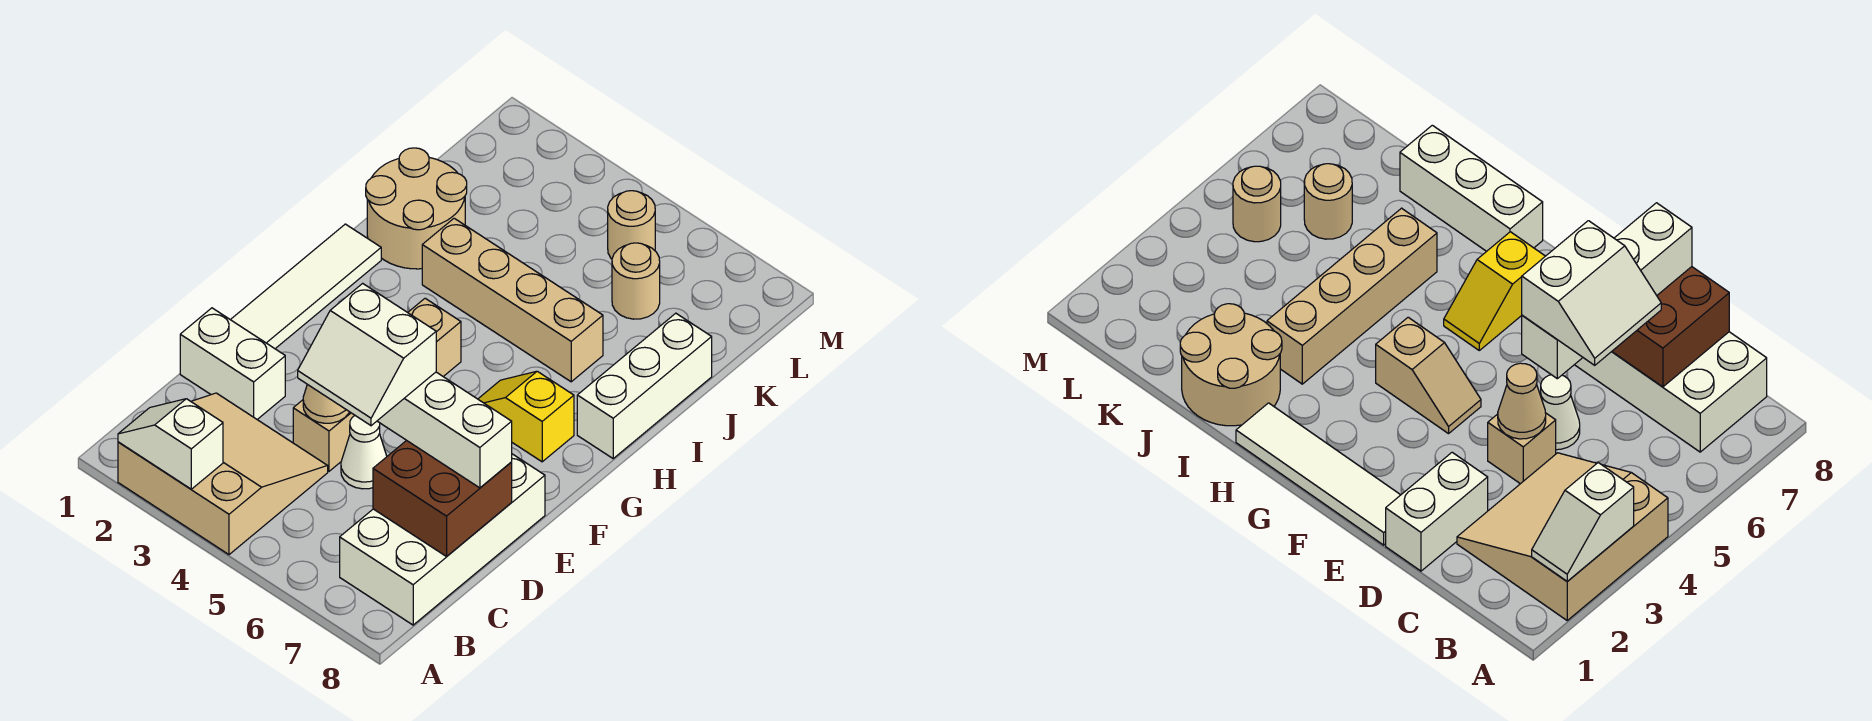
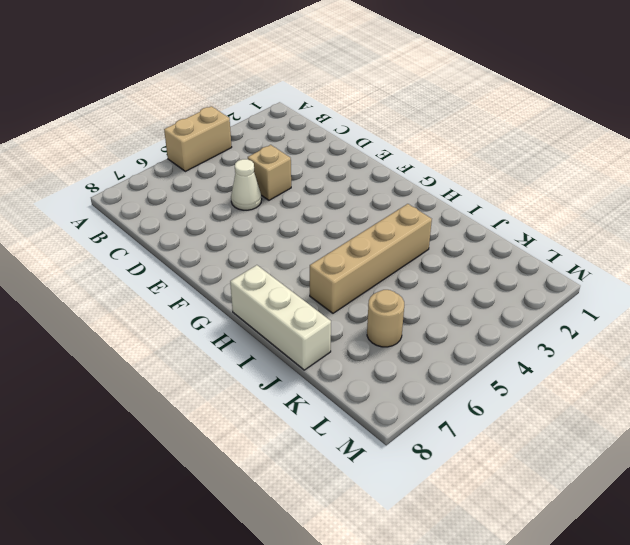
tan 1x2 brick [164,106,232,171] -> tan 3x3 slope [118,393,328,555]
none -> white 2x4 brick [340,454,545,625]
none -> white 1x2 brick [180,308,285,419]
none -> white 1x4 tile [231,224,381,349]

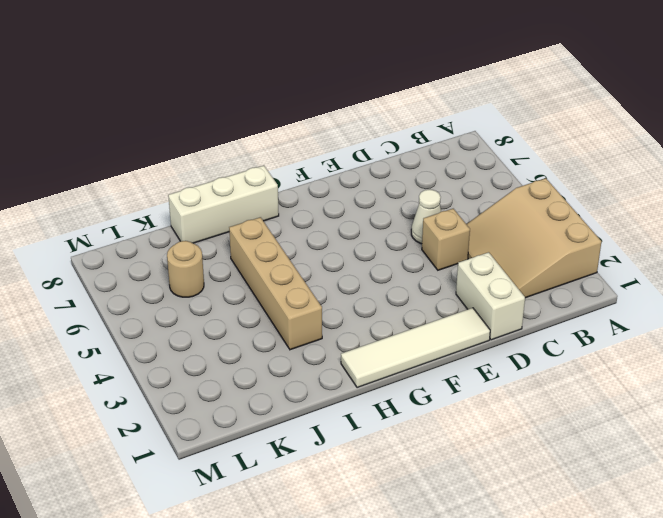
none -> white 2x4 brick [340,454,545,625]
none -> tan 1x2 slope [408,298,461,376]
none -> yellow 1x2 slope [478,371,574,462]

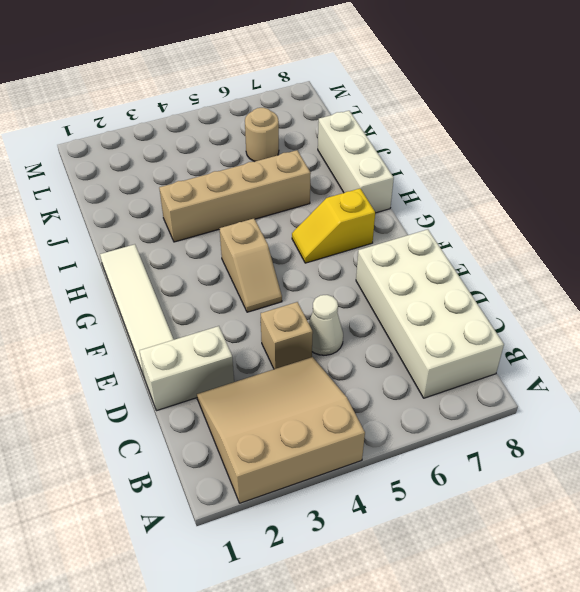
none -> tan 2x2 round brick [366,148,467,269]
none -> tan 1x1 round brick [608,191,655,259]
none -> white 1x2 slope [118,399,223,489]

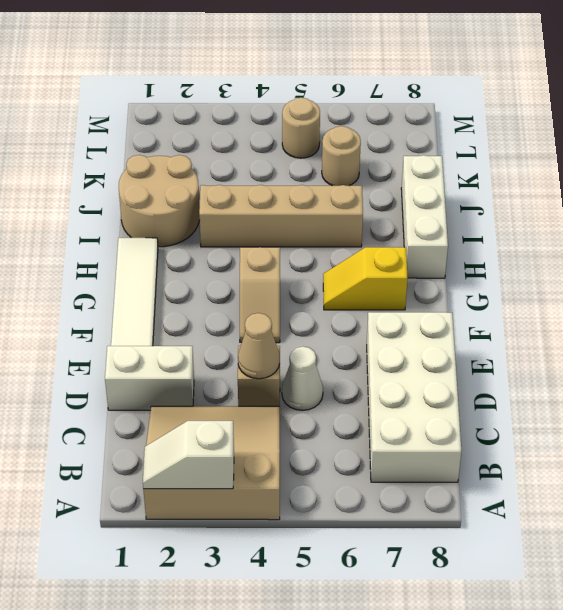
none -> brown 2x2 brick [373,440,512,556]
none -> white 1x4 brick [378,372,512,488]
none -> white 2x2 slope [298,283,436,426]

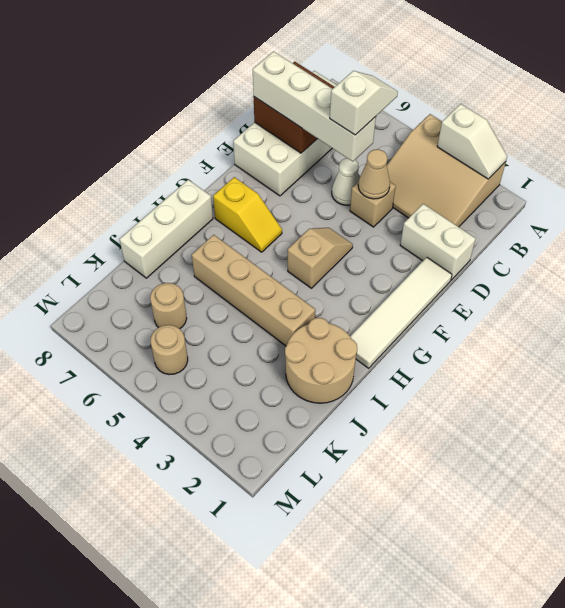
white 1x2 slope [330,71,398,135] -> white 2x2 slope [298,283,436,426]

